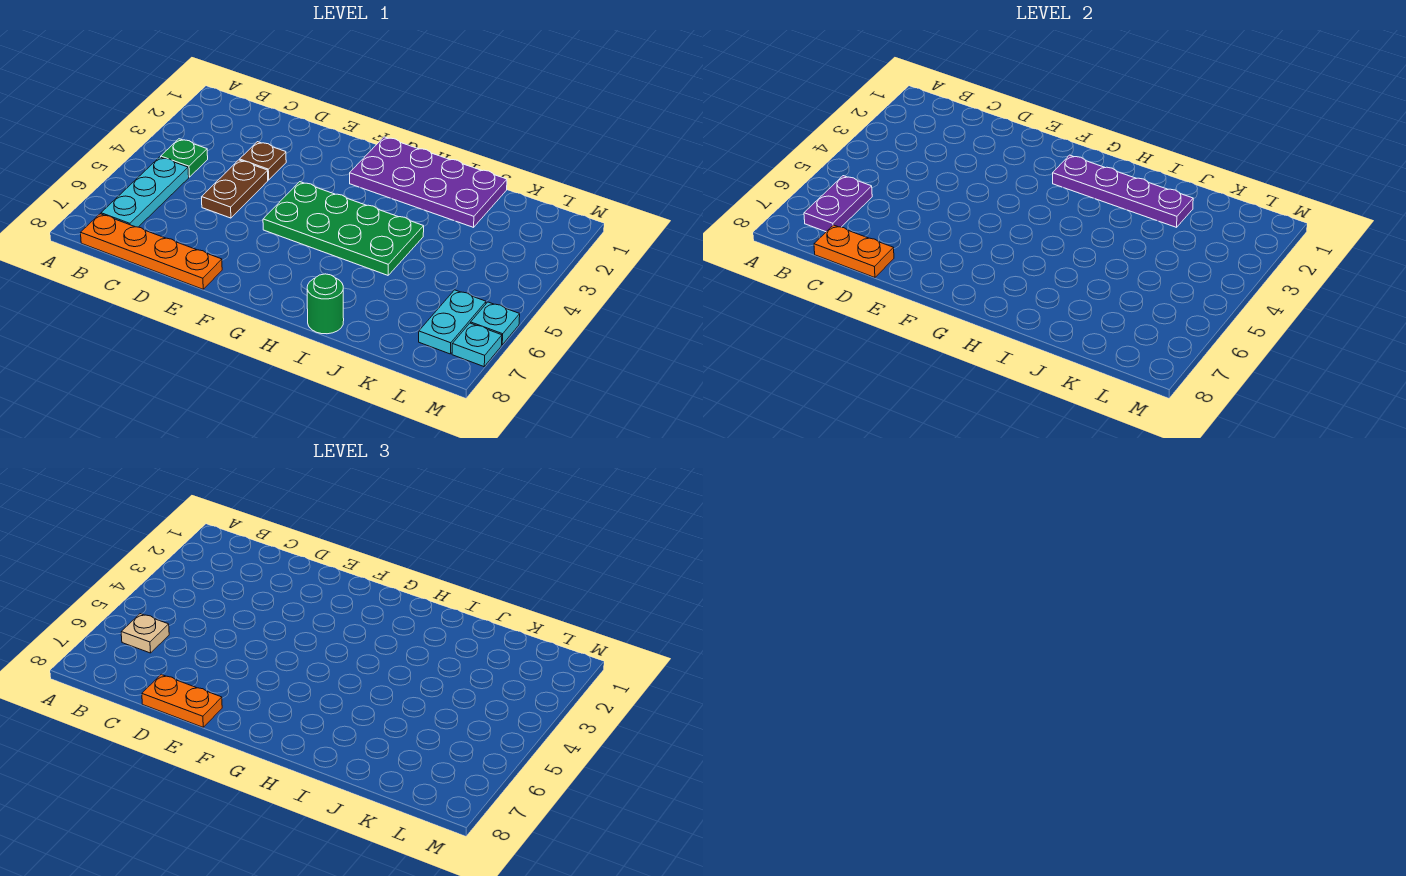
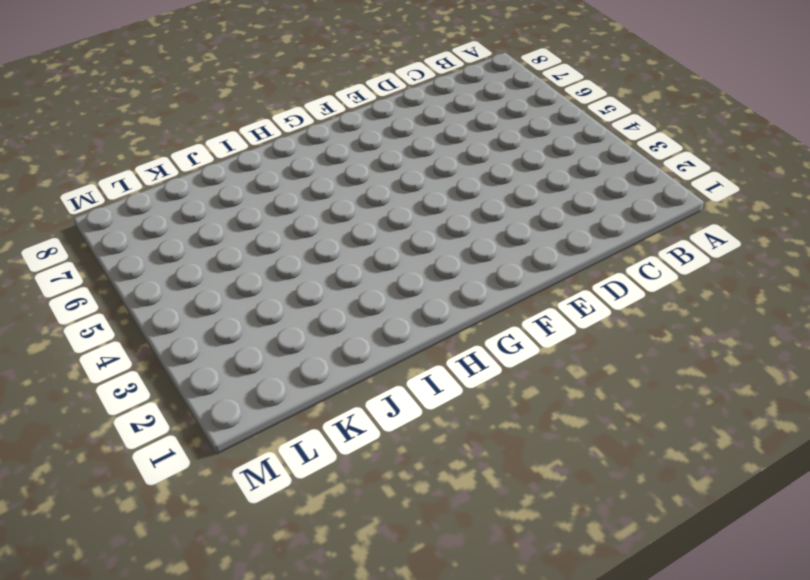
none -> green 1x1 plate [161,139,208,177]
none -> cyan 1x3 plate [101,157,189,227]
none -> orange 1x4 plate [81,214,222,289]

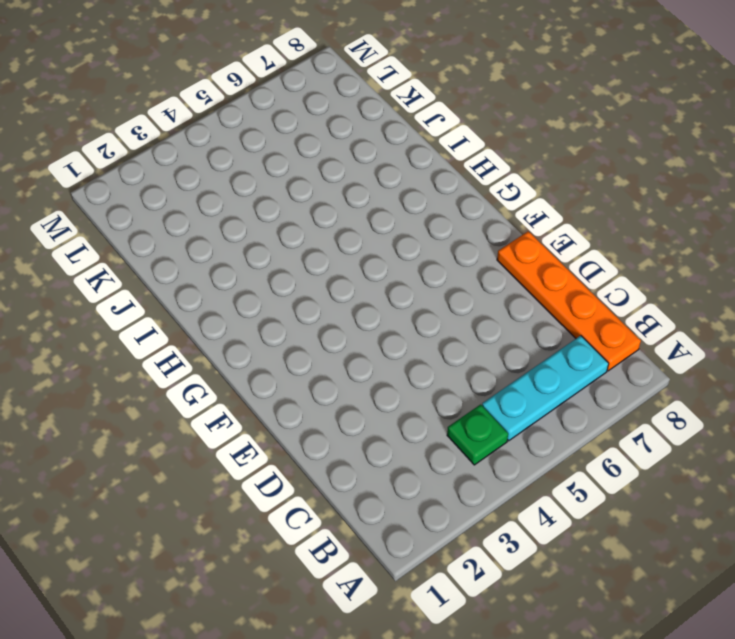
none -> brown 1x1 plate [240,142,286,180]
none -> brown 1x2 plate [202,160,268,218]
none -> green 2x4 plate [263,182,424,275]

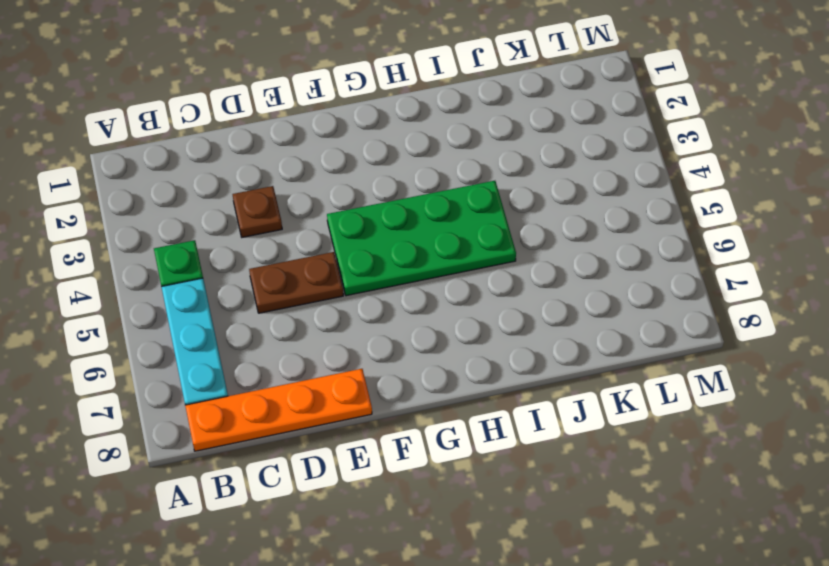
brown 1x2 plate [249,252,343,313] -> brown 1x2 plate turned to [202,160,268,218]
none -> purple 2x4 plate [350,137,507,227]
none -> green 1x1 round brick [307,274,344,334]
none -> cyan 1x2 plate [419,290,486,354]

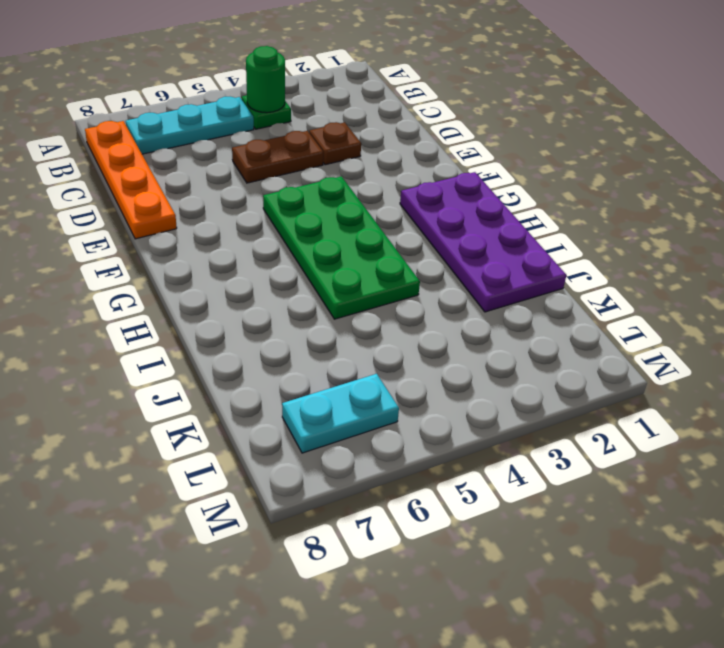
green 1x1 round brick [246,46,285,113] -> green 1x1 round brick moved to [307,274,344,334]
none -> cyan 1x1 plate [471,302,520,345]
none -> cyan 1x1 plate [452,323,502,367]
none -> purple 1x2 plate [804,176,872,232]

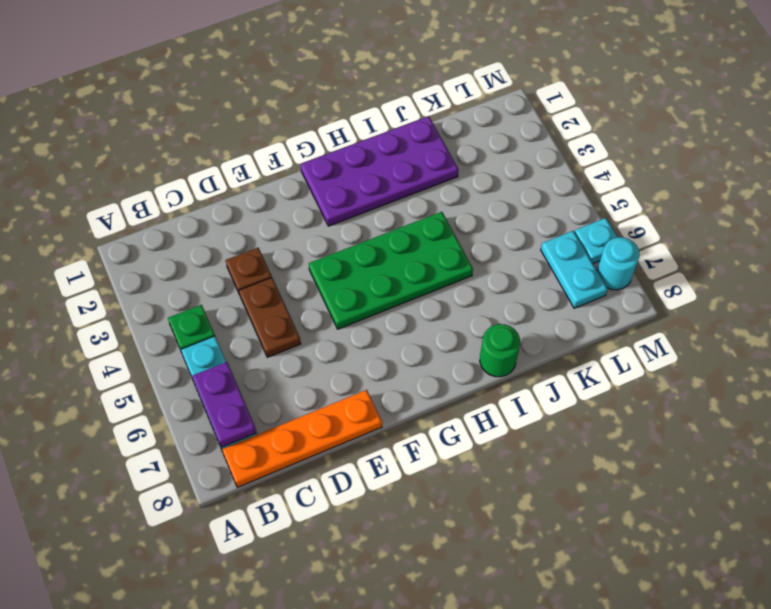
cyan 1x1 round brick [597,237,640,290] -> cyan 1x1 plate [452,323,502,367]
none -> orange 1x2 plate [814,225,894,278]
none -> purple 1x4 plate [1053,155,1193,227]
none -> tan 1x1 plate [121,614,169,653]

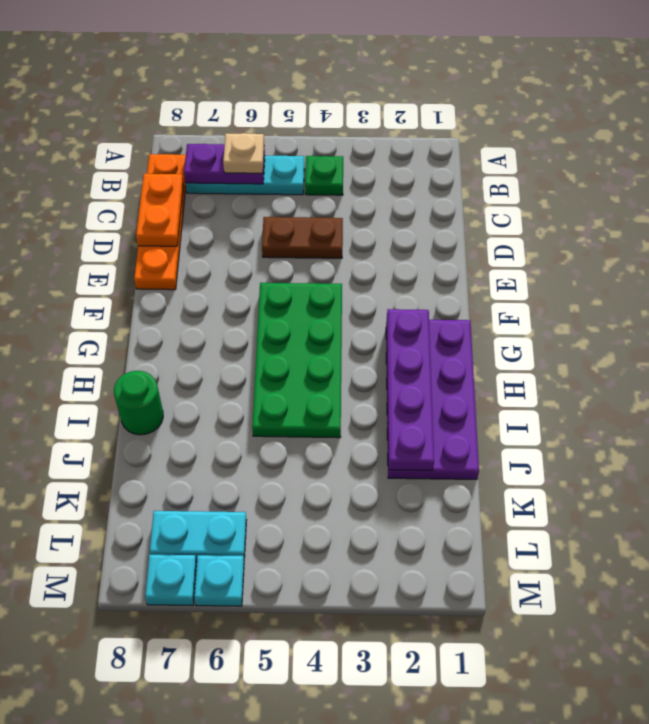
none -> brown 1x1 plate [240,142,286,180]
none -> orange 1x2 plate [142,675,222,727]

